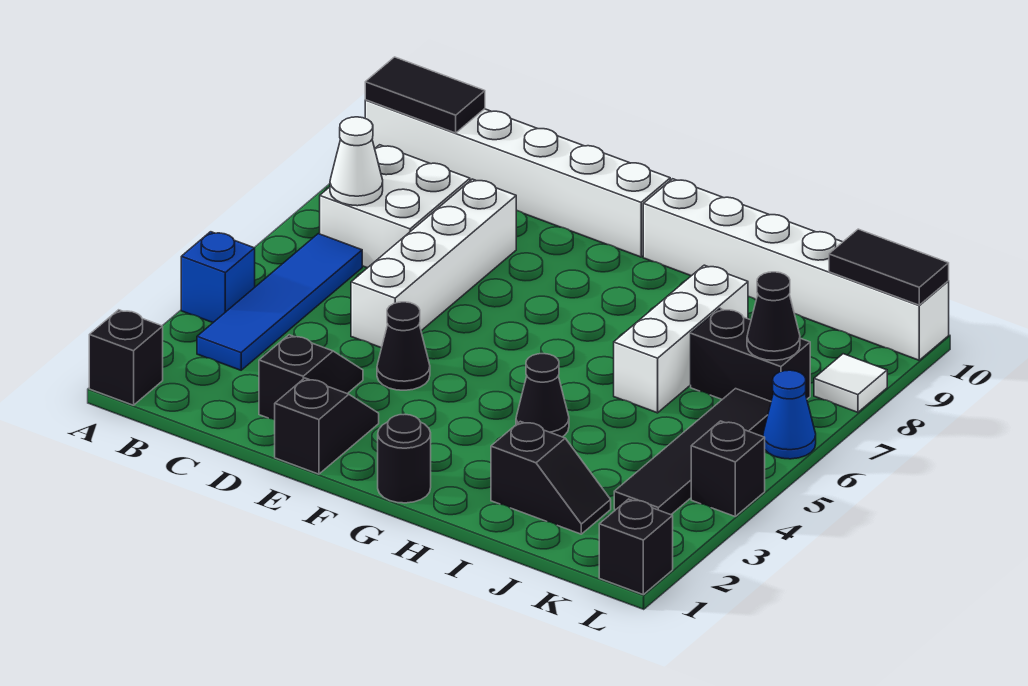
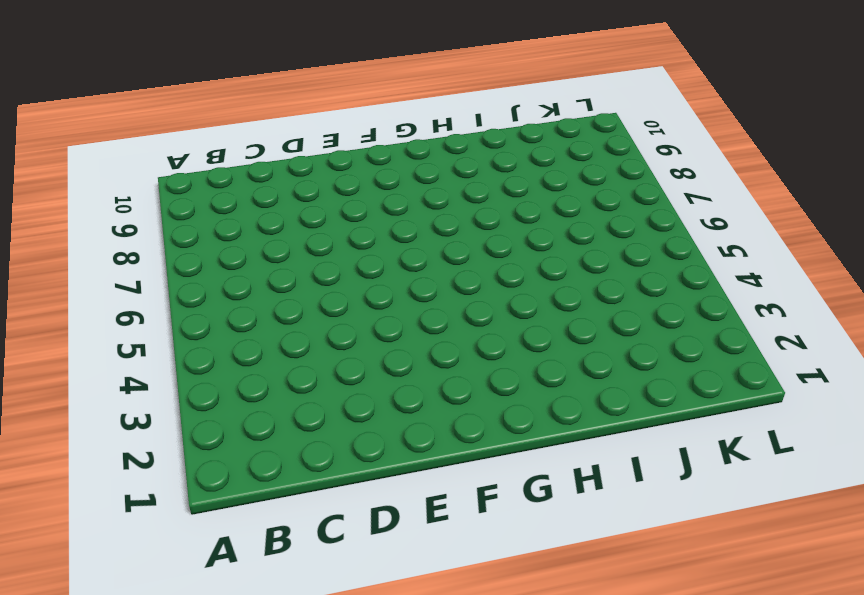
none -> black 1x1 brick [89,310,163,405]
none -> blue 1x1 brick [181,232,255,323]
none -> white 1x6 brick [365,100,670,257]

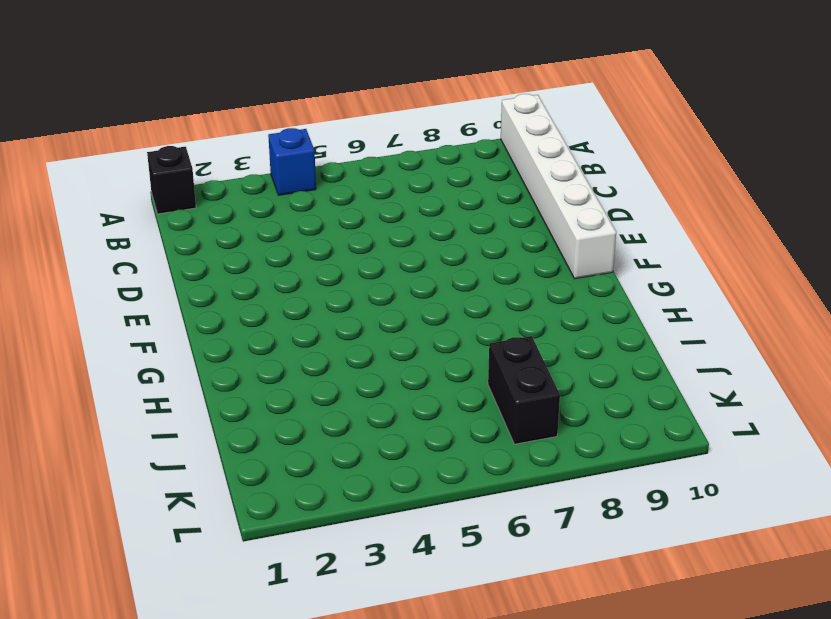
none -> blue 1x4 tile [197,234,362,370]
none -> white 2x2 brick [320,145,470,268]
none -> black 1x2 slope [259,335,363,420]

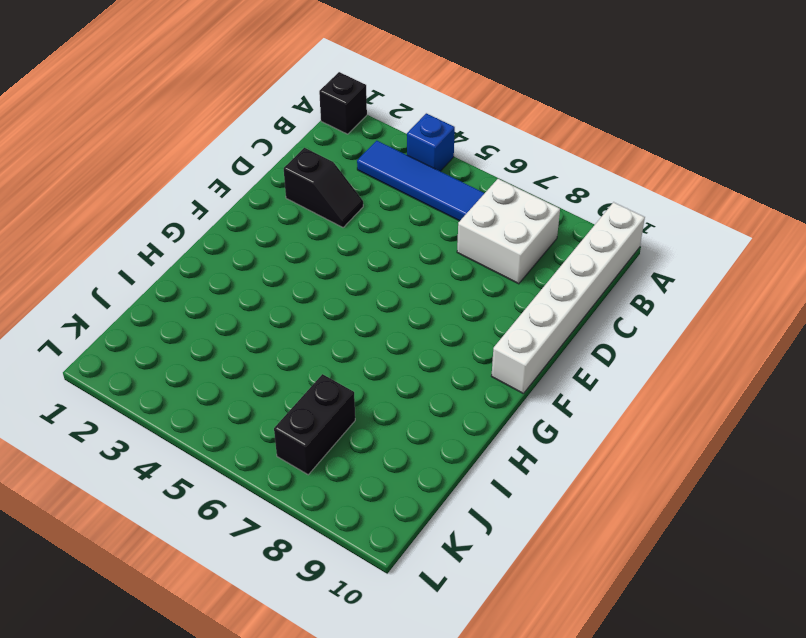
none -> white 1x4 brick [351,179,516,348]
none -> black 1x2 slope [275,378,379,474]
none -> black 1x1 cone [377,302,430,390]

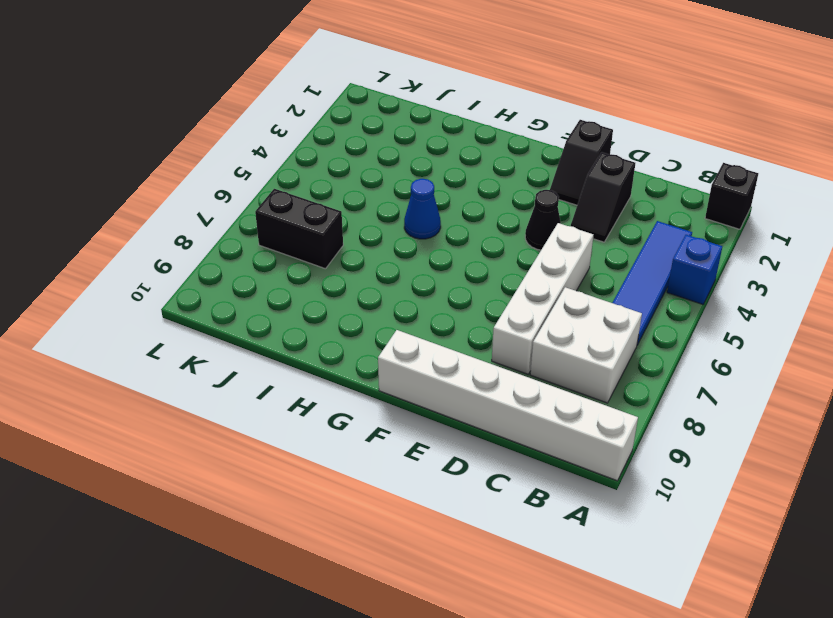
blue 1x1 cone [404,179,441,239] -> blue 1x1 cone moved to [763,370,816,459]
none -> black 1x1 round brick [378,414,431,503]
none -> white 1x6 brick [643,179,949,360]
none -> black 1x1 cone [516,354,569,437]

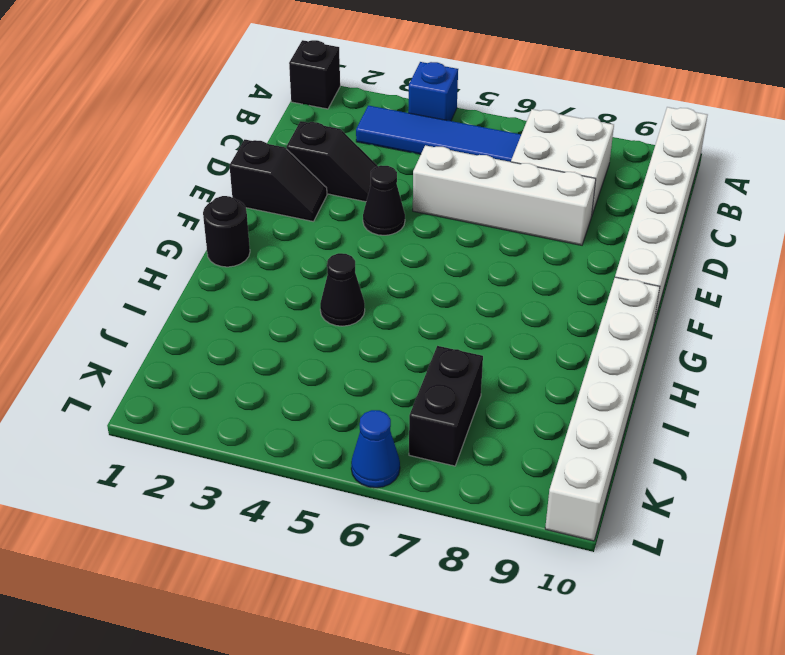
none -> black 1x2 slope [491,421,611,534]
none -> white 1x3 brick [614,265,748,413]
none -> black 1x4 tile [614,389,771,515]

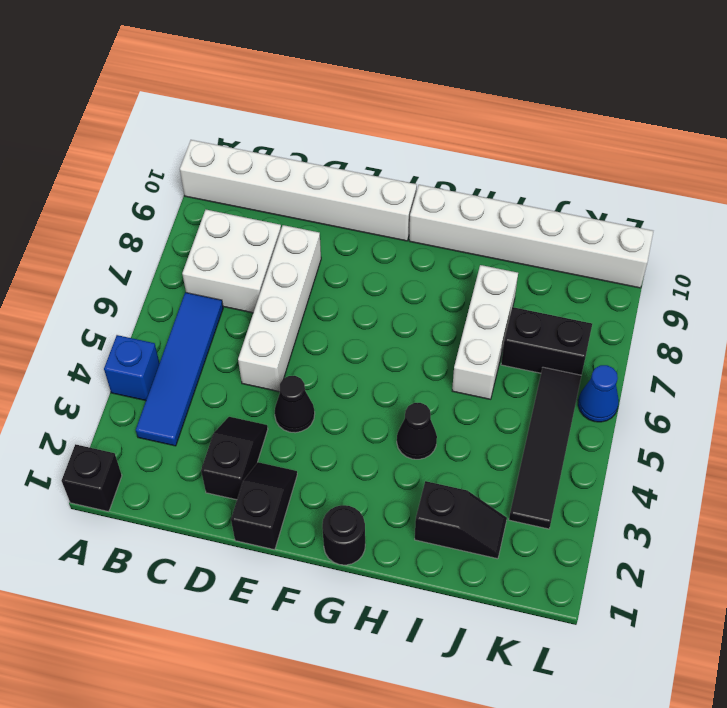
none -> black 1x1 brick [599,499,673,595]
none -> black 1x1 brick [691,421,765,516]
none -> white 1x1 tile [814,354,887,412]

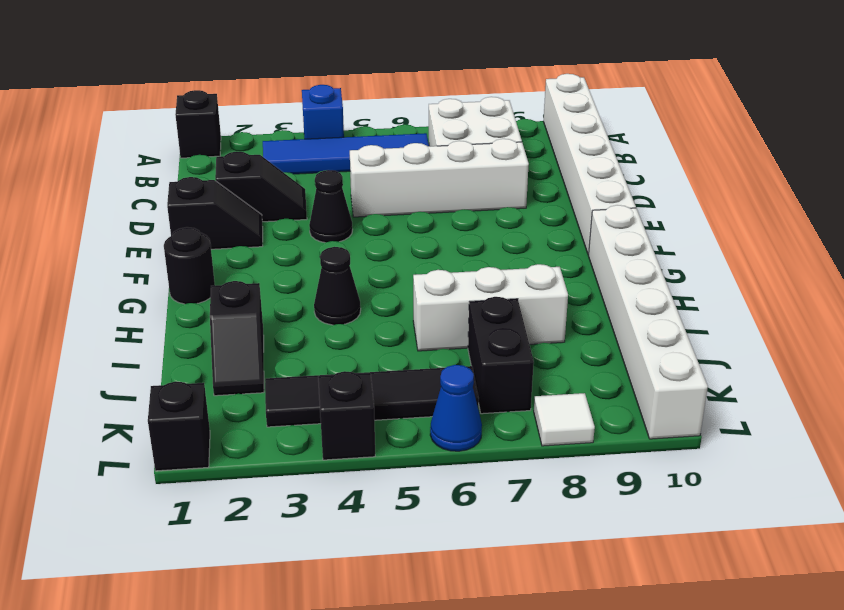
none -> black 1x2 tile [365,57,485,133]
none -> white 1x1 cone [330,117,383,206]
none -> black 1x1 cone [747,272,800,360]

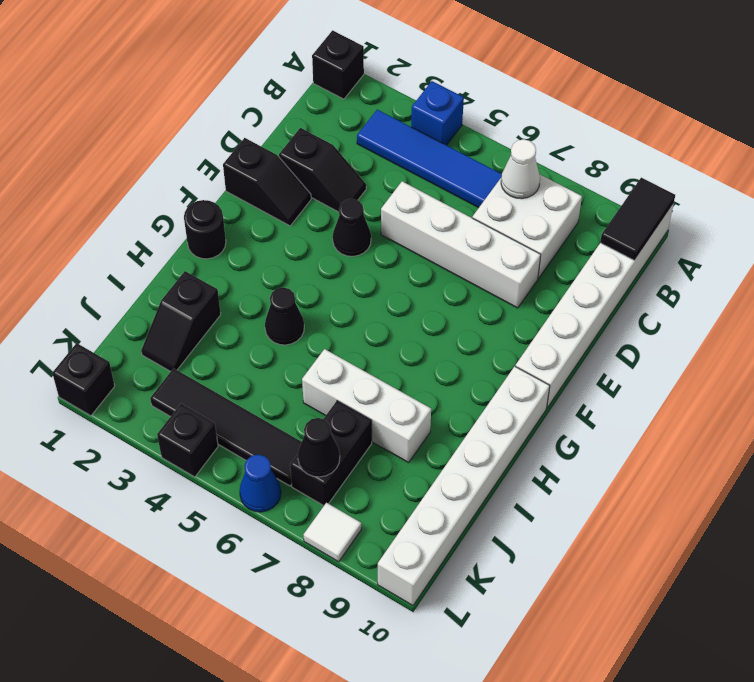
none -> black 1x2 tile [829,229,949,305]

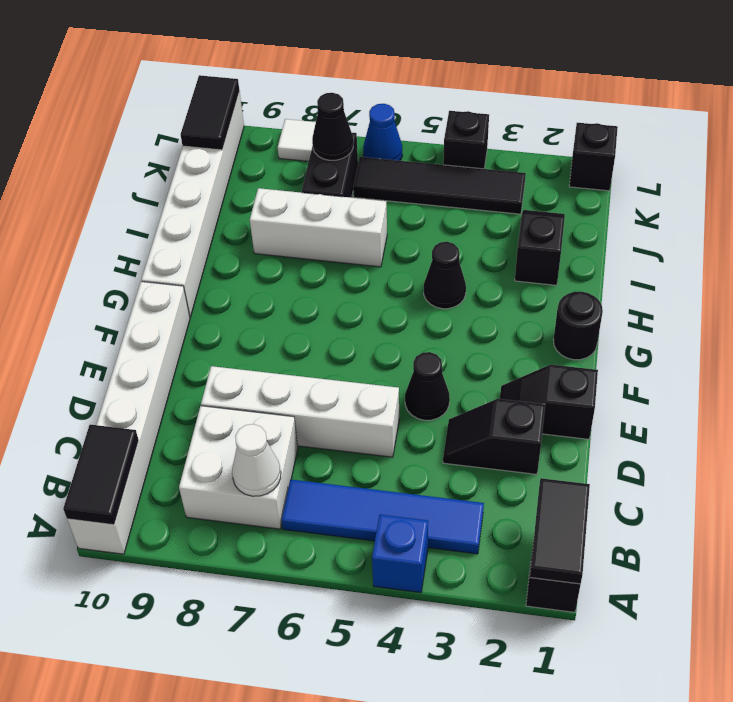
black 1x2 tile [530,478,590,584] -> none

